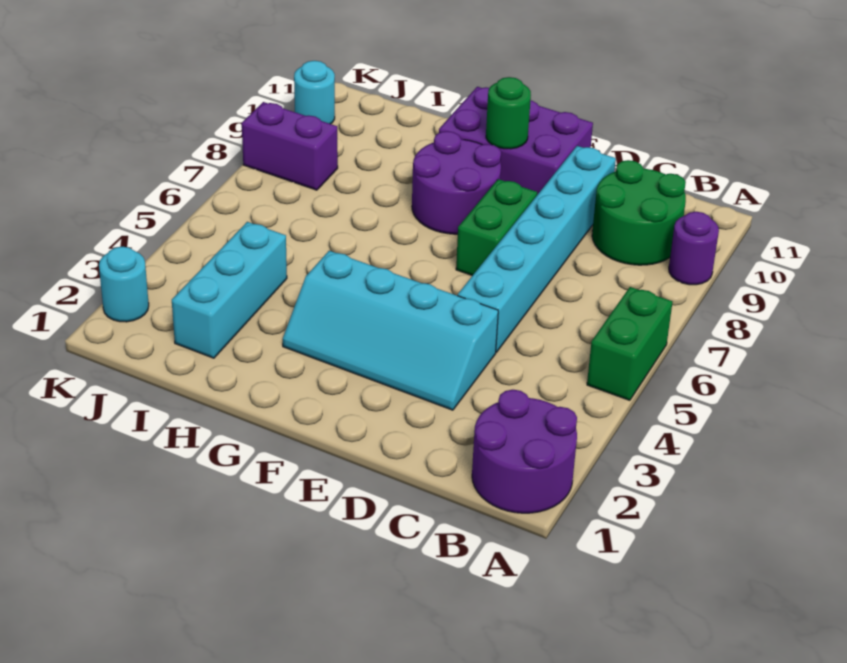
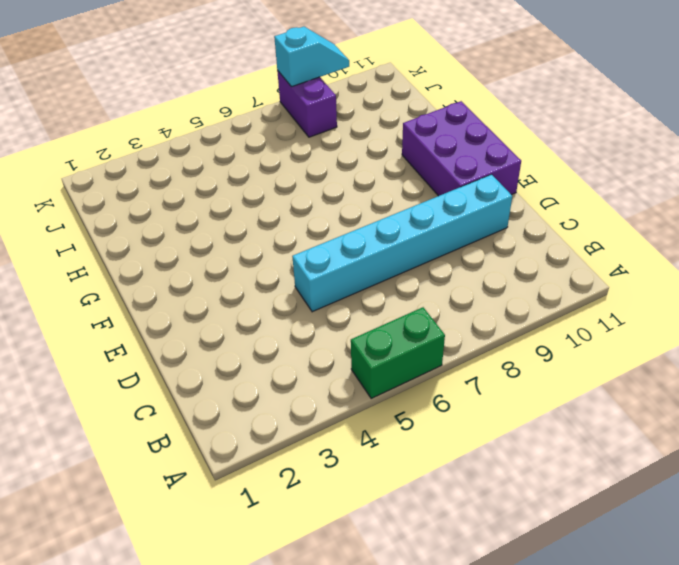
cyan 1x2 slope [274,27,349,87] -> none
none -> purple 2x2 round brick [472,390,577,513]
none -> purple 1x1 round brick [669,212,719,285]
none -> green 2x2 round brick [592,160,686,265]

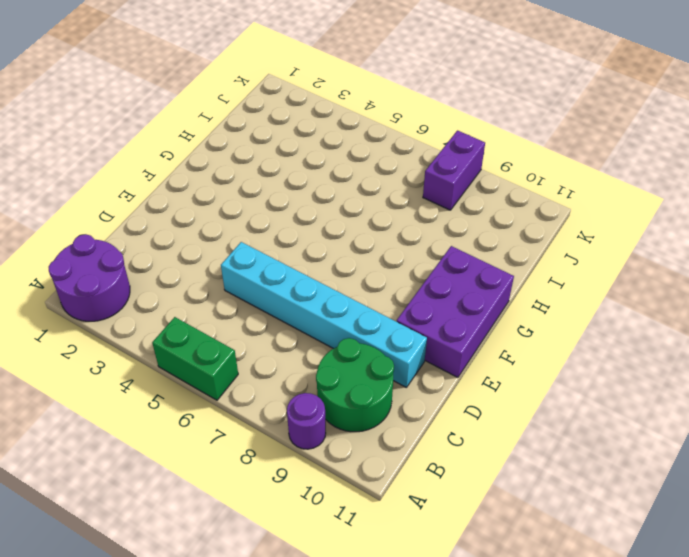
none -> cyan 2x4 slope [283,251,498,410]
none -> green 1x2 brick [456,179,537,276]
none -> purple 2x2 round brick [412,131,501,234]

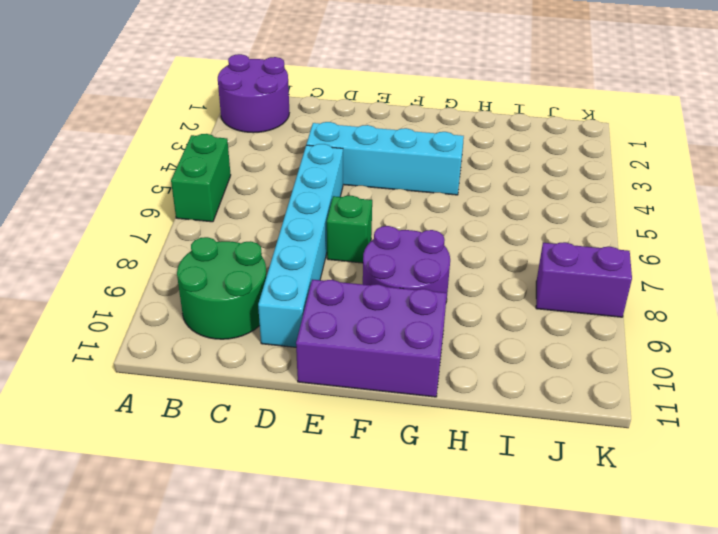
green 1x1 brick [327,196,372,263] -> green 1x2 brick [456,179,537,276]
none -> purple 1x1 round brick [669,212,719,285]
none -> cyan 1x3 brick [172,222,287,358]
none -> cyan 1x1 round brick [99,247,149,322]

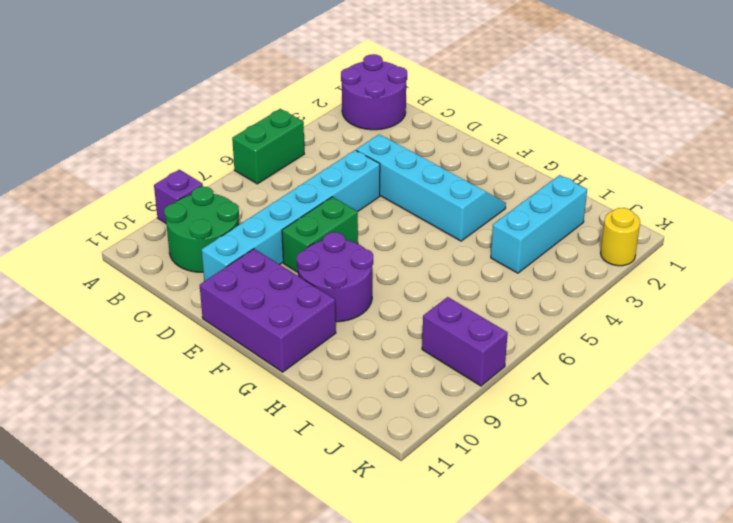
purple 1x1 brick [154,170,203,223] -> purple 1x1 round brick [669,212,719,285]
yellow 1x1 round brick [601,208,640,266] -> cyan 1x1 round brick [99,247,149,322]
none -> cyan 1x1 round brick [294,61,335,124]
none -> green 1x1 round brick [486,77,531,149]

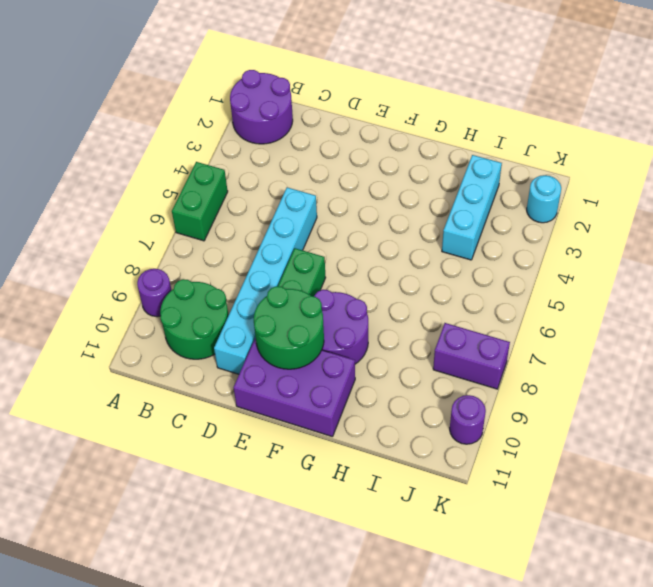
green 2x2 round brick [254,286,324,369] -> green 1x1 round brick [486,77,531,149]
purple 1x1 round brick [450,395,486,444] -> cyan 1x1 round brick [294,61,335,124]
none -> cyan 2x4 slope [283,251,498,410]

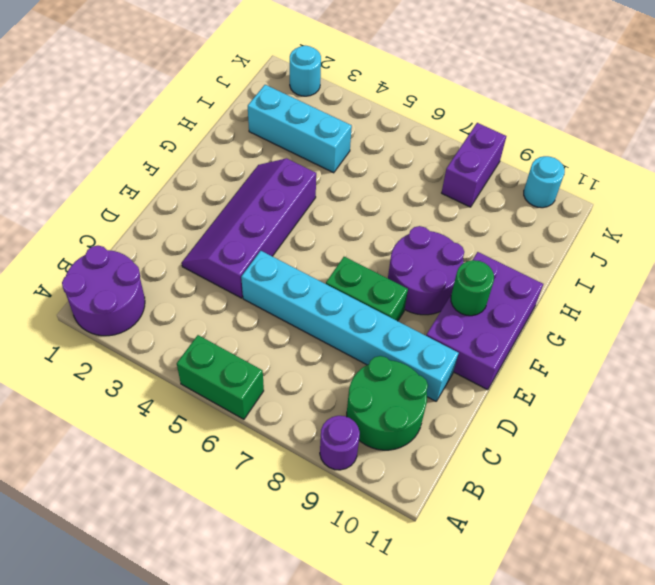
purple 2x4 slope [182,158,316,298] -> cyan 2x4 slope [283,251,498,410]

